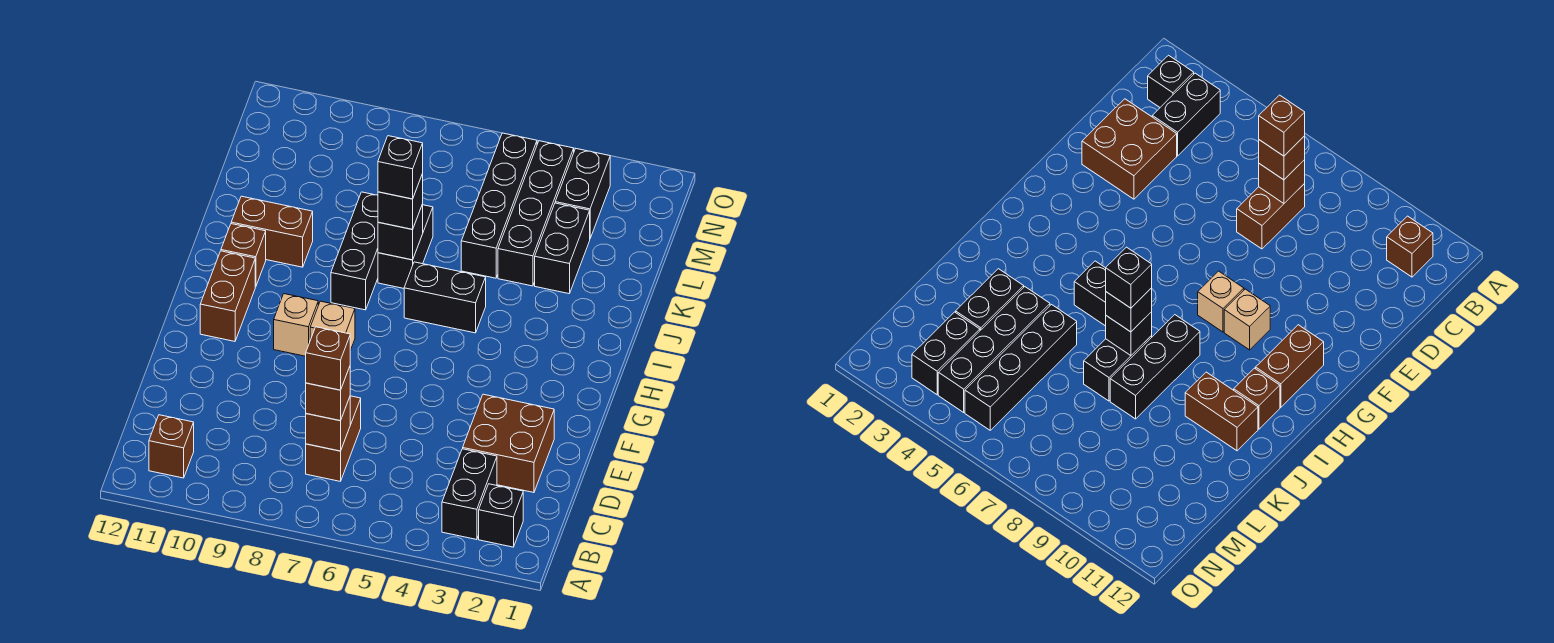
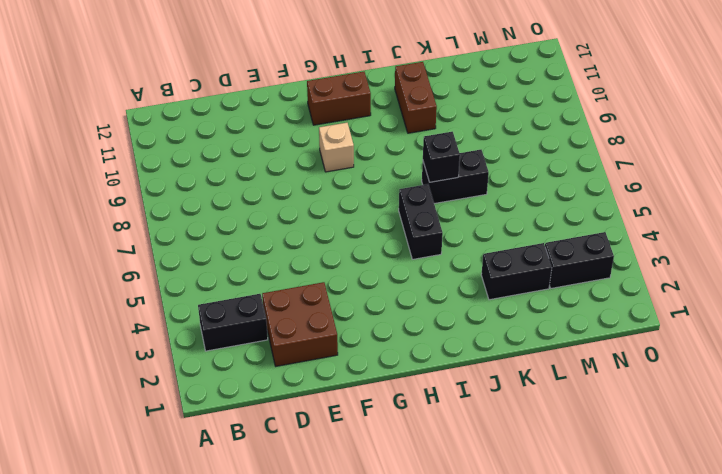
none -> black 1x1 brick [479,484,523,547]
none -> brown 1x1 brick [149,415,194,478]
none -> brown 1x2 brick [306,396,361,481]

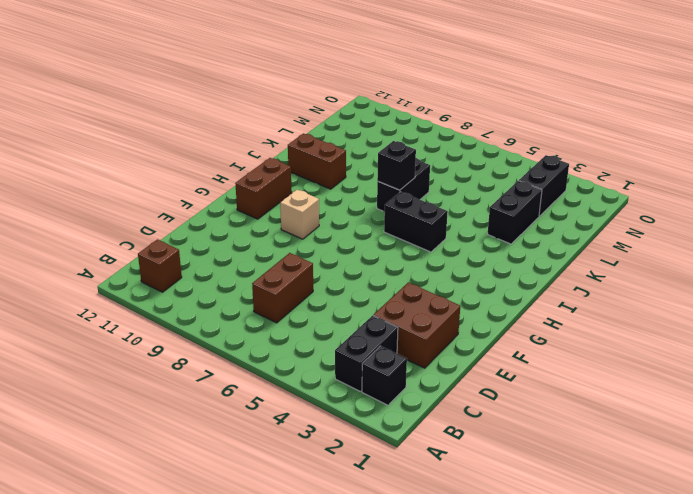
none -> tan 1x1 brick [310,301,355,350]
none -> black 1x3 brick [331,192,378,310]
none -> brown 1x1 brick [221,224,266,287]

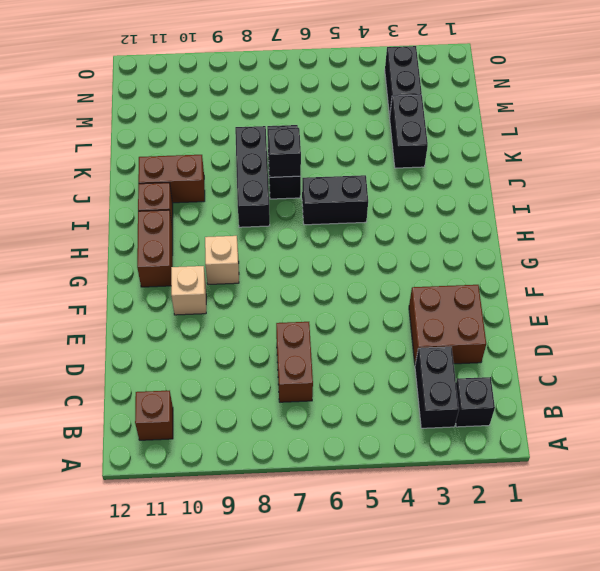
tan 1x1 brick [171,266,206,315] -> tan 1x1 brick moved to [310,301,355,350]
none -> black 1x4 brick [498,141,574,286]
none -> black 1x4 brick [461,133,537,278]
none -> brown 1x1 brick [306,397,350,451]

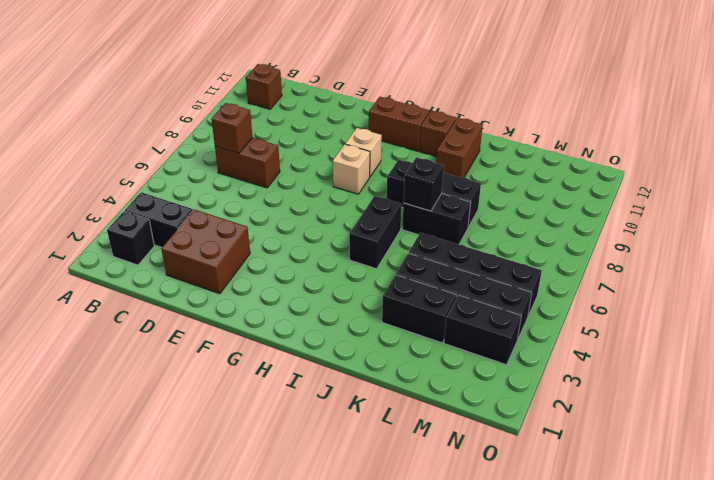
none -> brown 1x1 brick [306,367,350,421]
none -> black 1x1 brick [378,174,423,229]
none -> brown 1x1 brick [306,327,350,390]

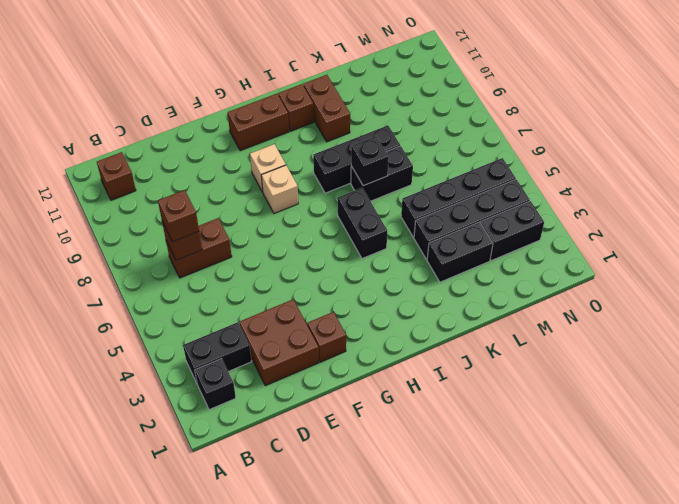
brown 1x1 brick [308,312,346,362] -> brown 1x1 brick moved to [306,327,350,390]
none -> black 1x1 brick [378,174,423,229]
none -> black 1x1 brick [378,136,423,199]

